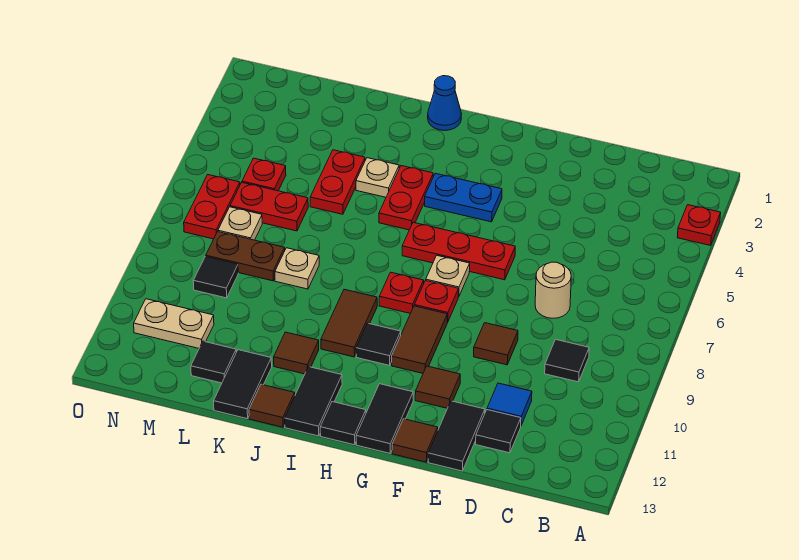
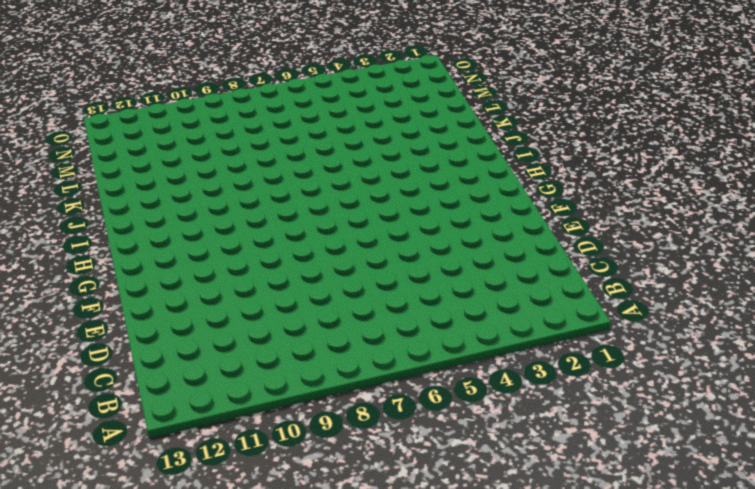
none -> red 1x1 plate [677,205,721,245]
none -> black 1x1 tile [545,339,589,382]
none -> tan 1x1 round brick [535,262,571,318]
none -> blue 1x1 tile [487,383,532,425]

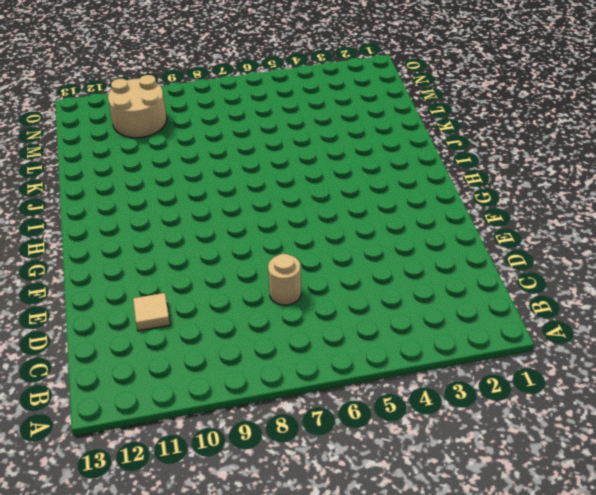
tan 1x1 tile [133,293,170,331] -> blue 1x1 tile [487,383,532,425]
tan 2x2 round brick [108,75,167,138] -> tan 1x2 plate [134,299,214,348]
none -> red 1x1 plate [677,205,721,245]
none -> black 1x1 tile [545,339,589,382]
none -> black 1x1 tile [476,410,521,453]
none -> brown 1x1 tile [474,323,518,365]

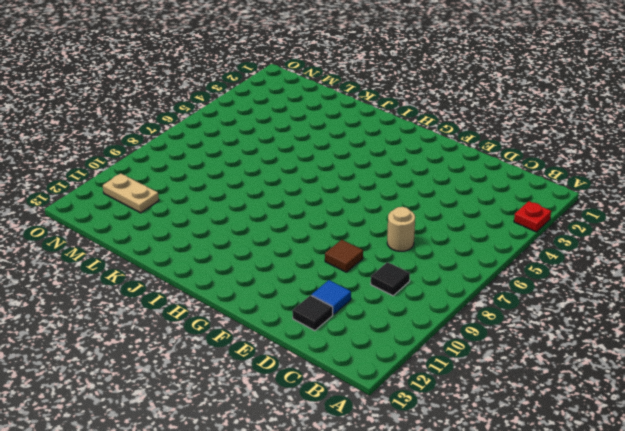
none -> black 1x2 tile [428,401,485,471]
none -> red 1x3 plate [402,222,515,280]
none -> brown 1x1 tile [415,366,460,408]
none -> brown 1x1 tile [392,419,438,462]

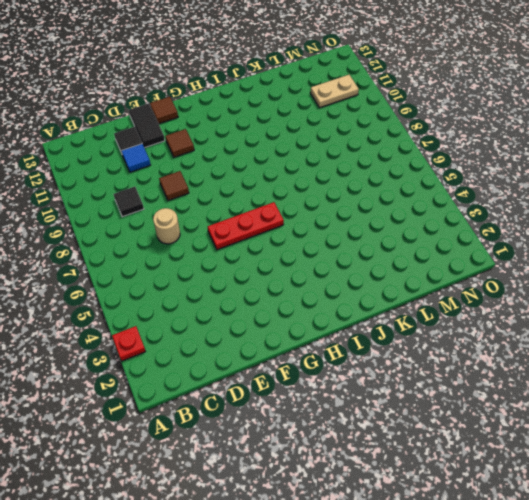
none -> blue 1x2 plate [425,173,502,222]
none -> tan 1x1 plate [426,256,470,297]
none -> red 1x1 plate [414,281,459,322]
none -> brown 1x2 tile [392,306,447,373]

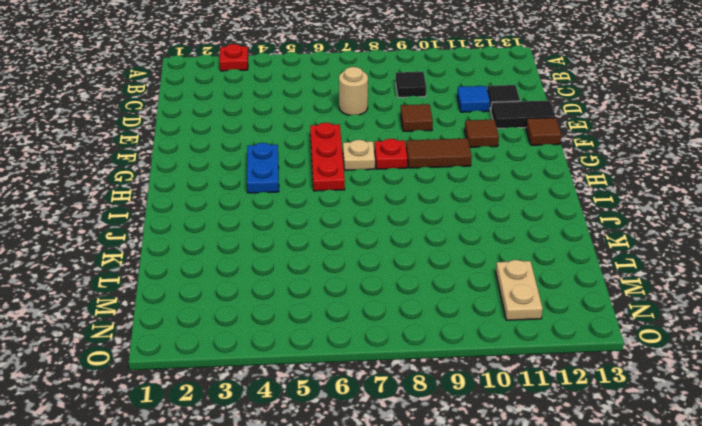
none -> black 1x2 tile [356,384,413,453]
none -> red 1x1 plate [379,272,424,313]
none -> black 1x1 tile [356,323,401,365]
none -> black 1x1 tile [320,402,366,445]

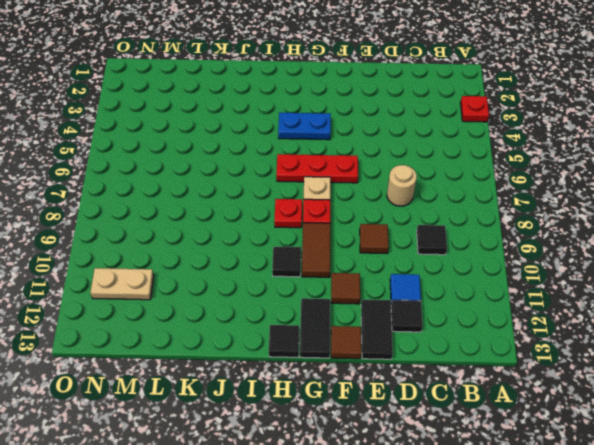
none -> blue 1x1 cone [428,76,461,131]
none -> red 1x2 plate [379,166,433,230]
none -> brown 1x2 tile [321,289,377,357]
none -> black 1x2 tile [285,367,342,436]

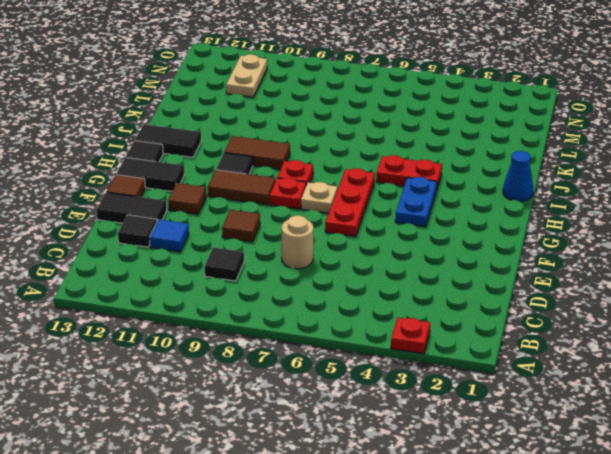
none -> tan 1x1 plate [356,158,399,197]
none -> brown 1x1 tile [274,332,319,374]
none -> brown 1x1 tile [249,384,295,427]
none -> red 1x2 plate [310,150,365,214]

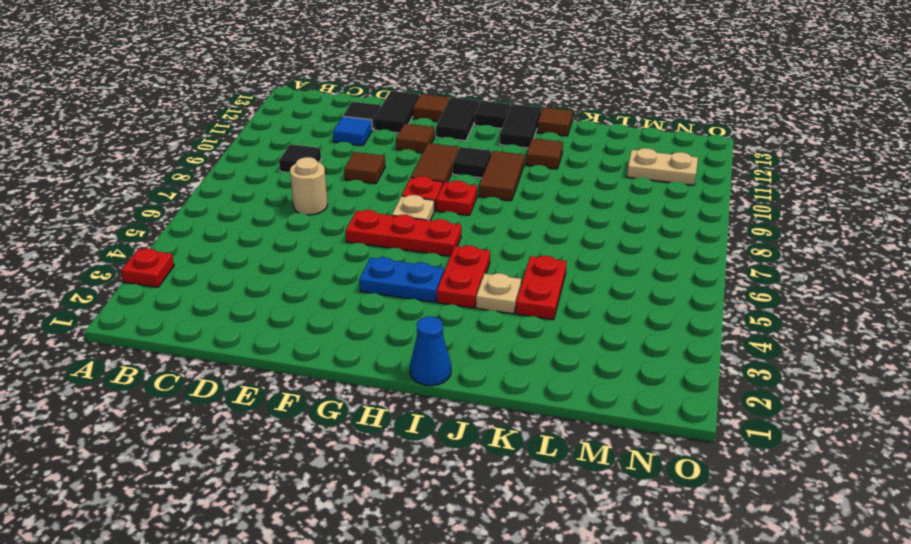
none -> tan 1x1 plate [275,248,319,289]
none -> black 1x2 tile [214,350,272,419]
none -> red 1x2 plate [230,183,308,231]
none -> brown 1x2 plate [206,232,285,281]

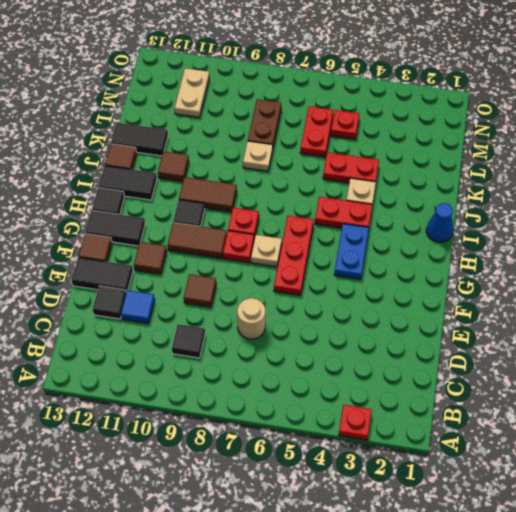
none -> black 1x1 tile [191,341,236,383]
none -> tan 1x1 plate [218,207,262,240]
none -> black 1x1 tile [193,256,238,298]
none -> red 1x2 plate [184,175,240,239]

